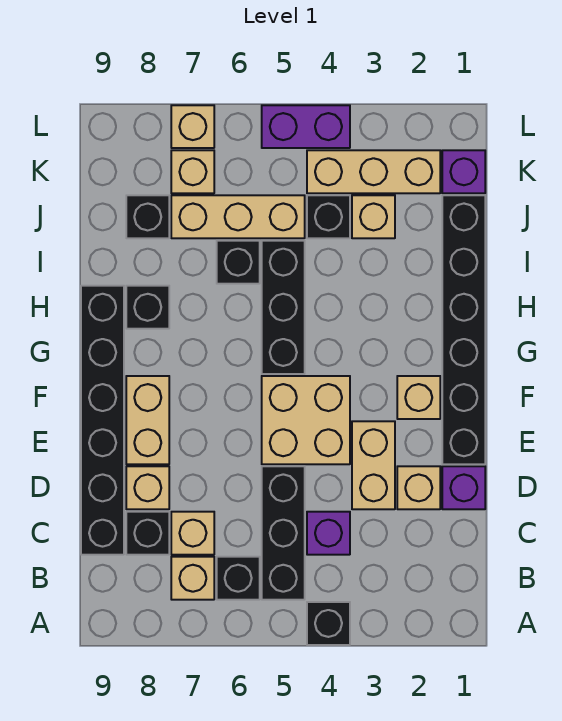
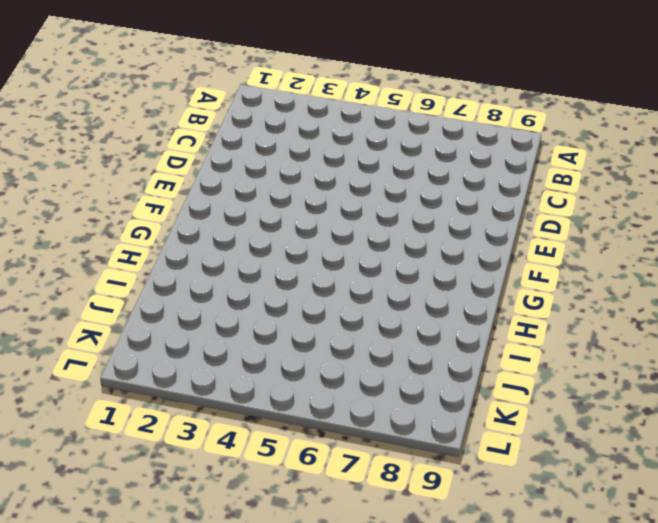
none -> black 1x1 brick [307,602,350,645]
none -> black 1x3 brick [262,466,305,600]
none -> black 1x1 brick [217,557,260,600]

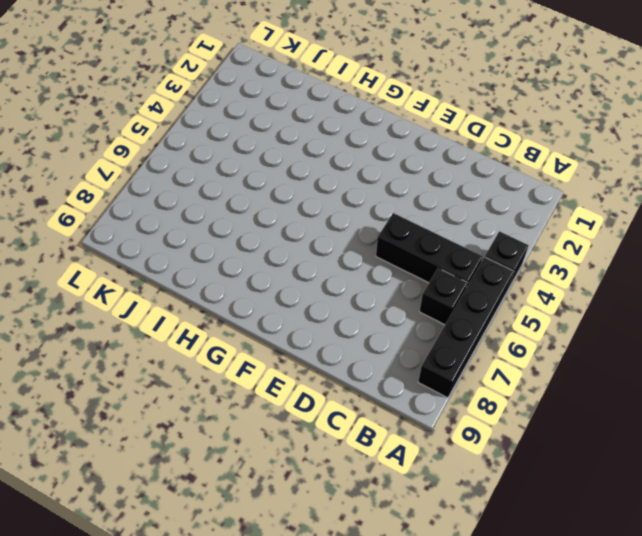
black 1x4 brick [418,257,514,398] -> none
none -> tan 1x1 brick [171,557,214,600]
none -> purple 1x1 brick [307,512,350,555]
none -> tan 1x1 brick [171,512,214,555]

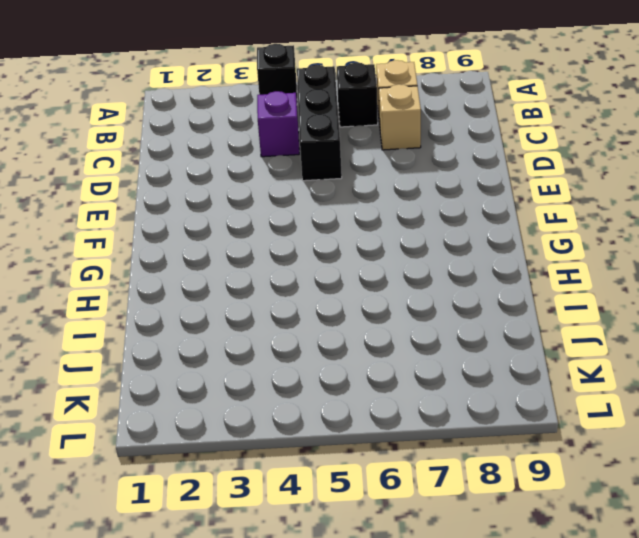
none -> black 1x1 brick [126,512,169,555]
none -> black 1x6 brick [81,286,124,555]
none -> purple 1x1 brick [442,466,485,509]

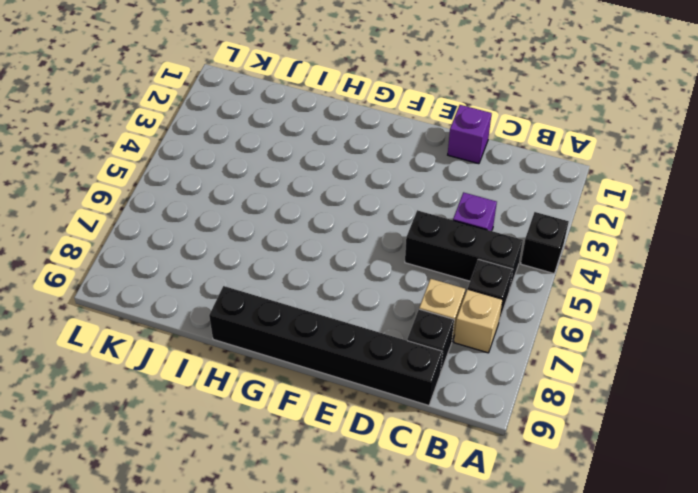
none -> tan 1x1 brick [397,466,440,509]
none -> tan 1x2 brick [352,421,395,509]
none -> tan 1x1 brick [126,466,169,509]

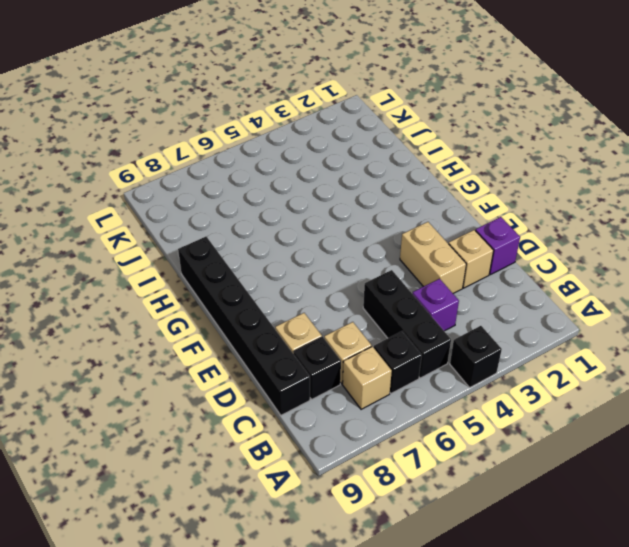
none -> black 1x6 brick [442,195,485,464]
none -> tan 2x2 brick [262,376,350,464]
none -> tan 1x2 brick [126,376,169,464]

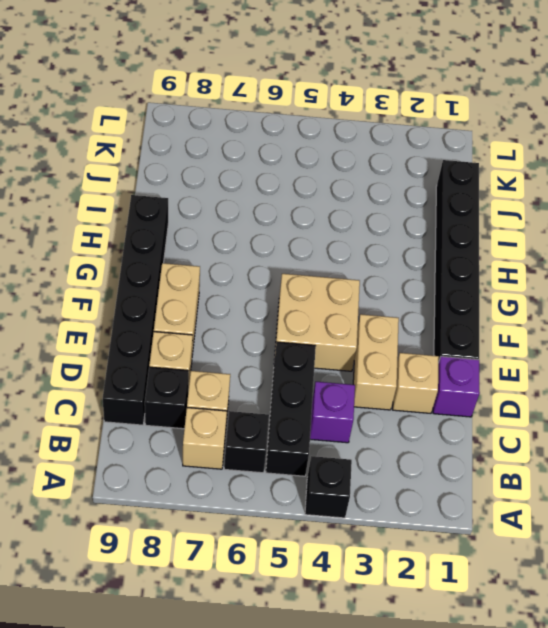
none -> tan 1x1 brick [397,376,440,419]
none -> black 1x3 brick [262,241,305,374]
none -> black 1x1 brick [126,286,169,329]

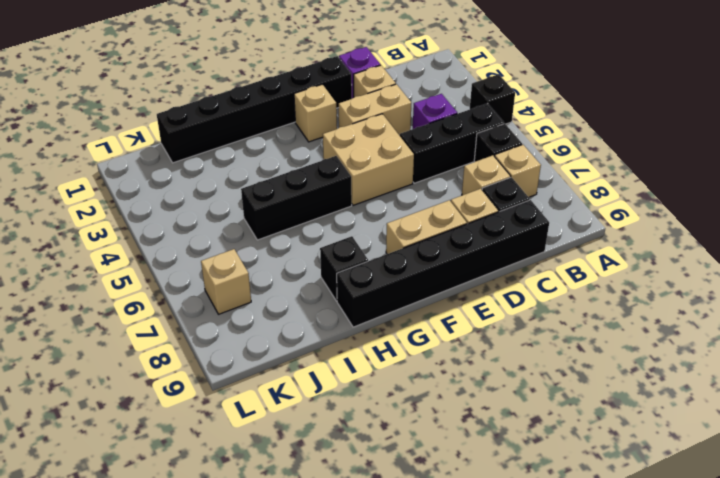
none -> black 1x1 brick [217,241,260,284]
none -> tan 1x1 brick [352,195,395,238]
none -> black 1x1 brick [307,195,350,238]

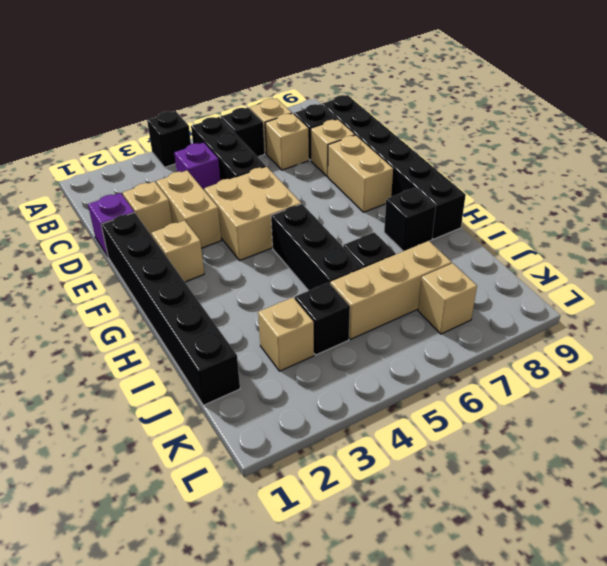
none -> black 1x1 brick [126,195,169,238]
none -> purple 1x1 brick [442,150,485,193]
none -> tan 1x3 brick [307,150,440,193]

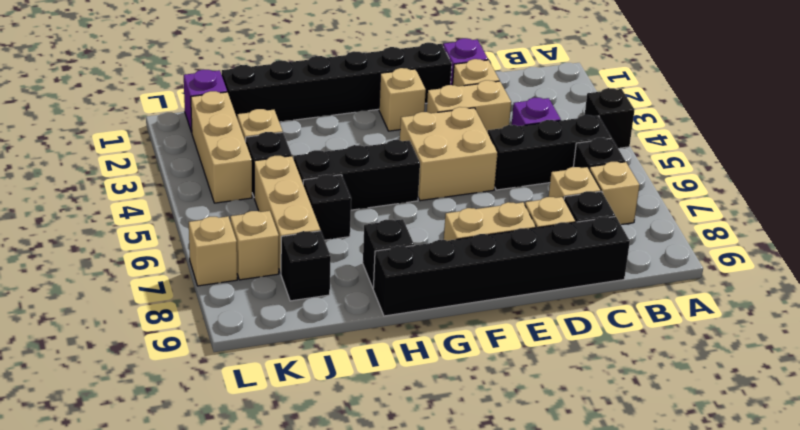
none -> purple 1x2 brick [262,105,350,148]

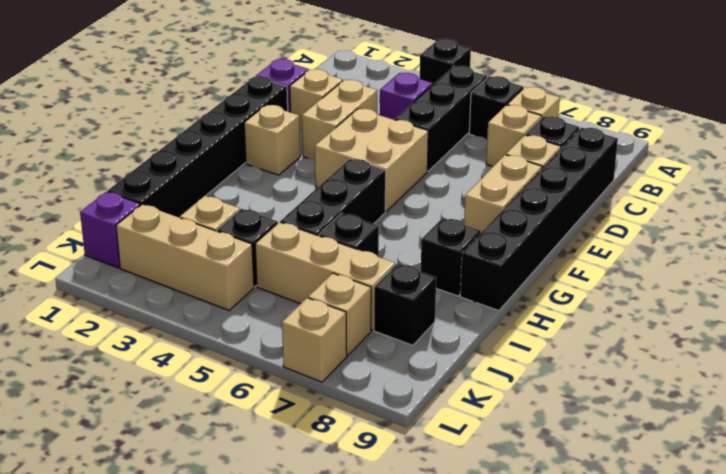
none -> purple 1x2 brick [262,105,350,148]

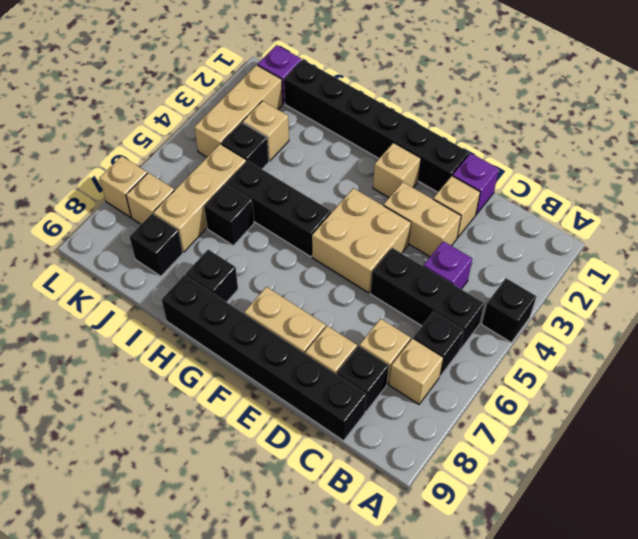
none -> purple 1x2 brick [262,105,350,148]

